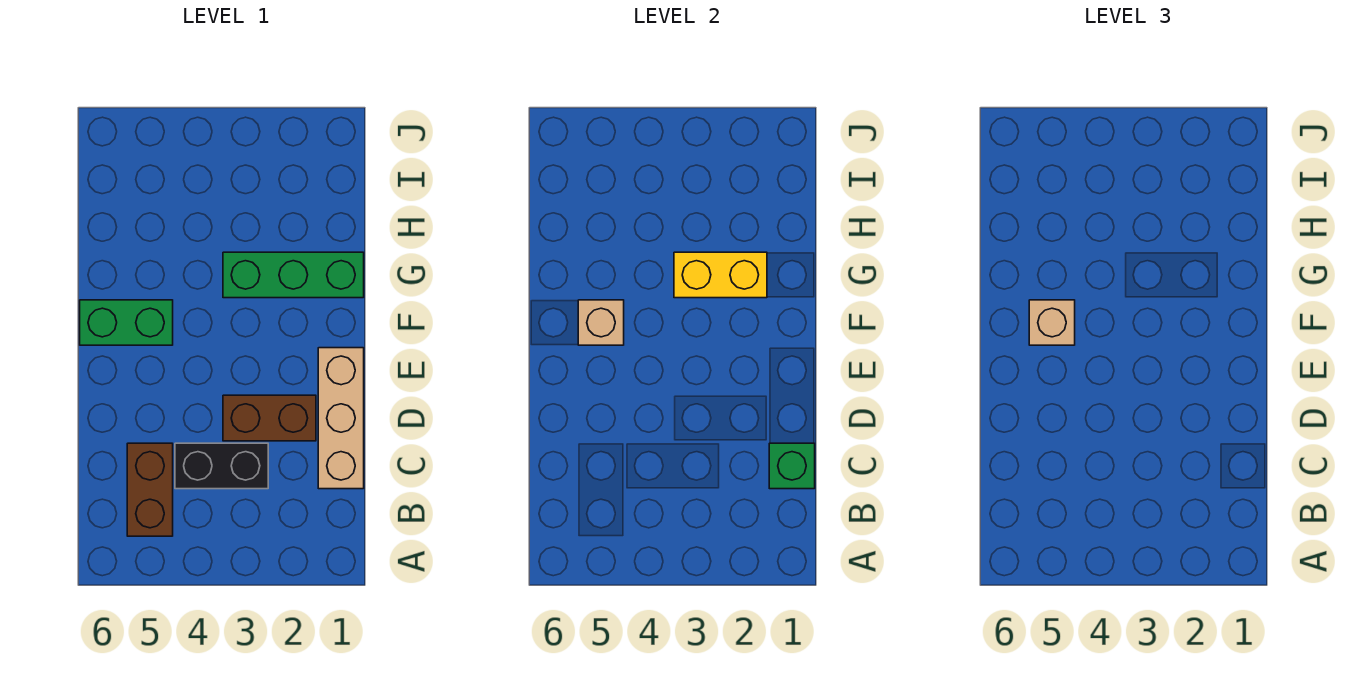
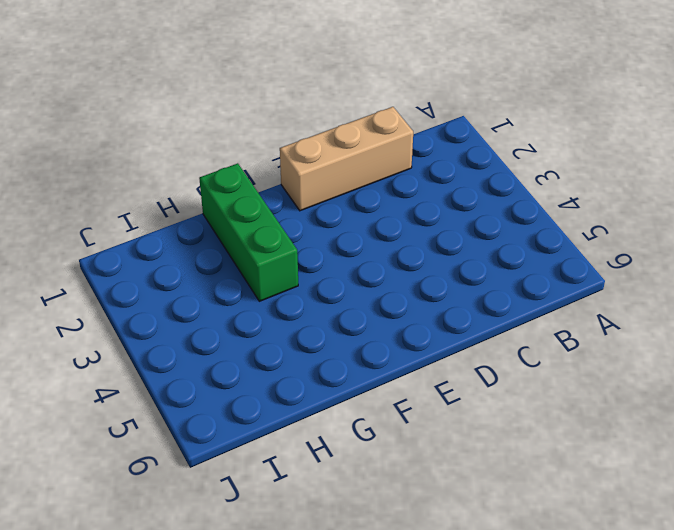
none -> brown 1x2 brick [127,443,173,536]
none -> black 1x2 brick [175,443,268,489]

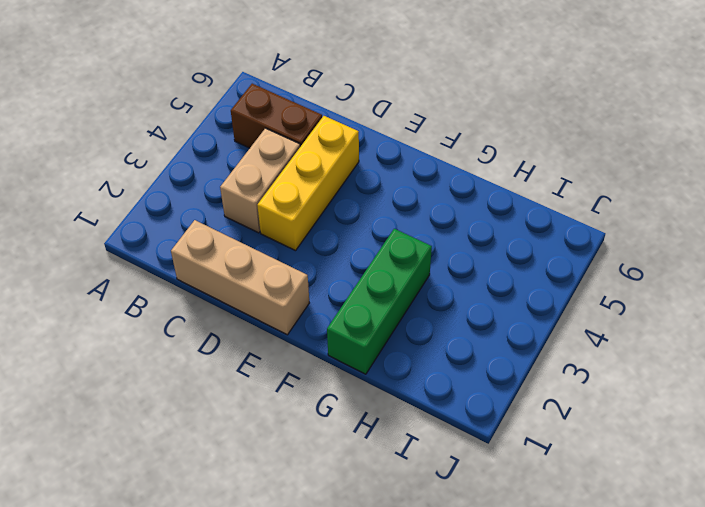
tan 1x2 brick [220,128,300,233] -> black 1x2 brick [175,443,268,489]
yellow 1x3 brick [257,116,359,251] -> brown 1x2 brick [223,395,316,441]
none -> green 1x2 brick [80,300,173,345]
none -> green 1x1 brick [769,443,815,489]

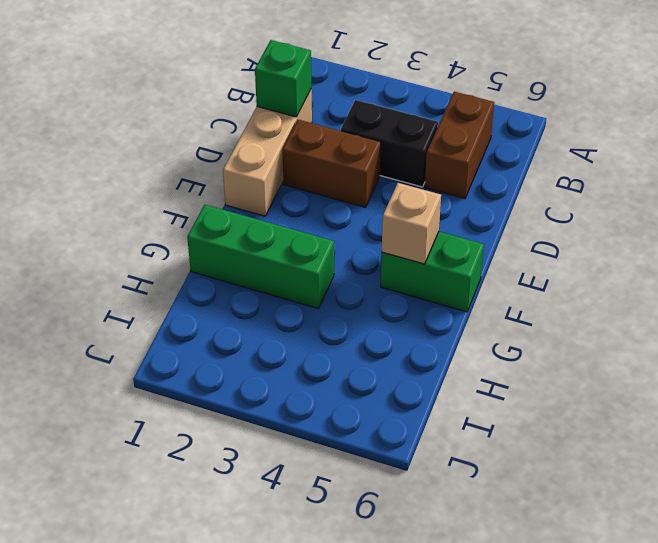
none -> yellow 1x2 brick [674,252,767,298]
none -> tan 1x1 brick [1029,300,1075,345]

